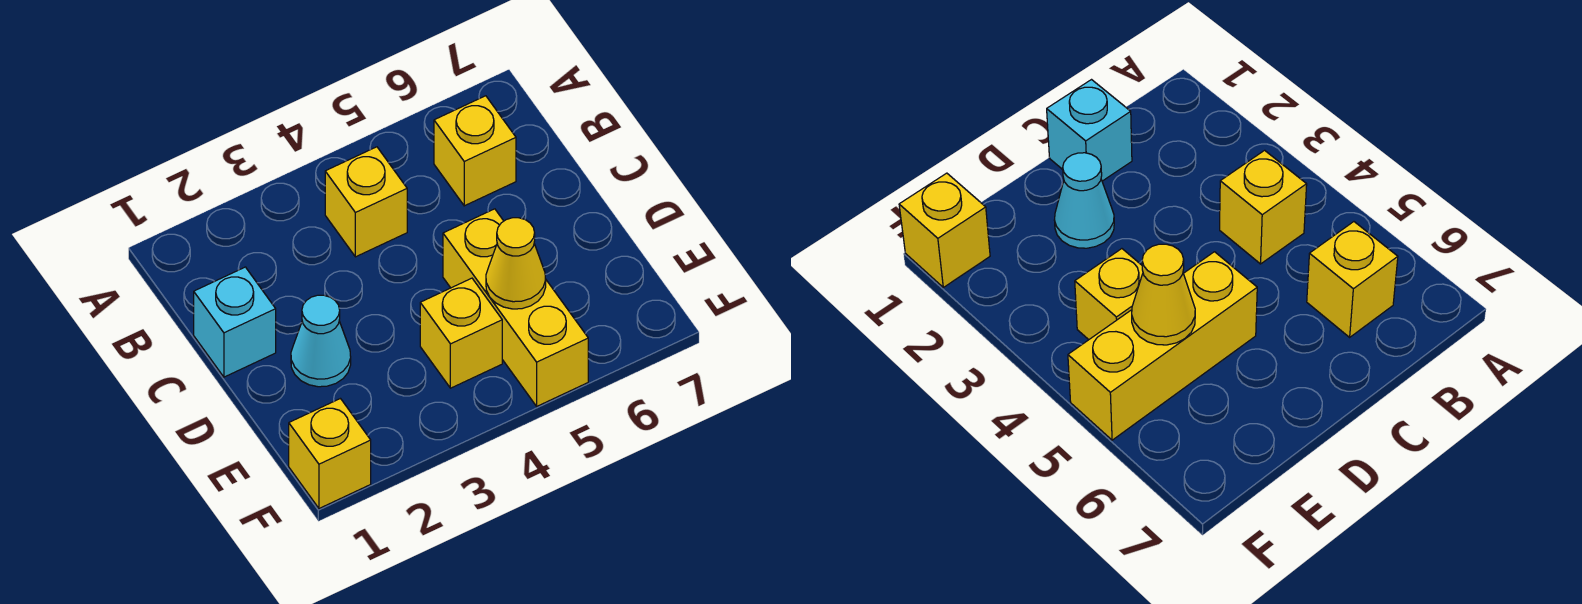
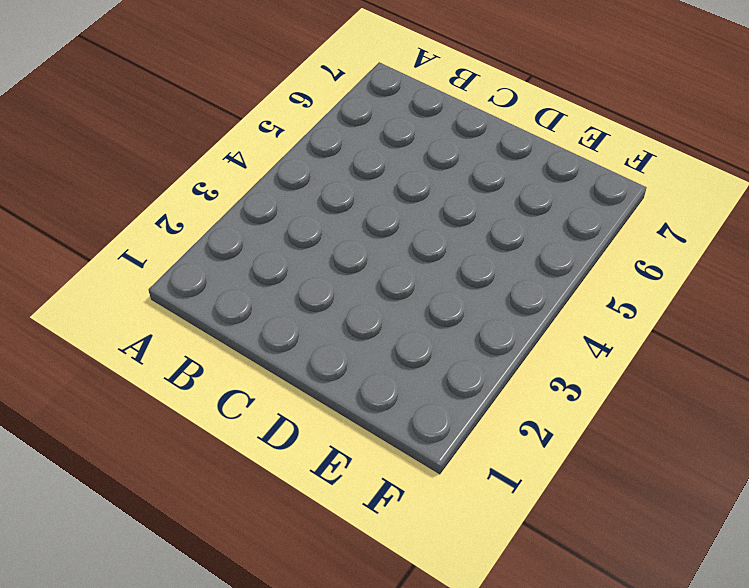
none -> yellow 1x1 brick [325,147,407,257]
none -> yellow 1x1 brick [434,96,516,206]

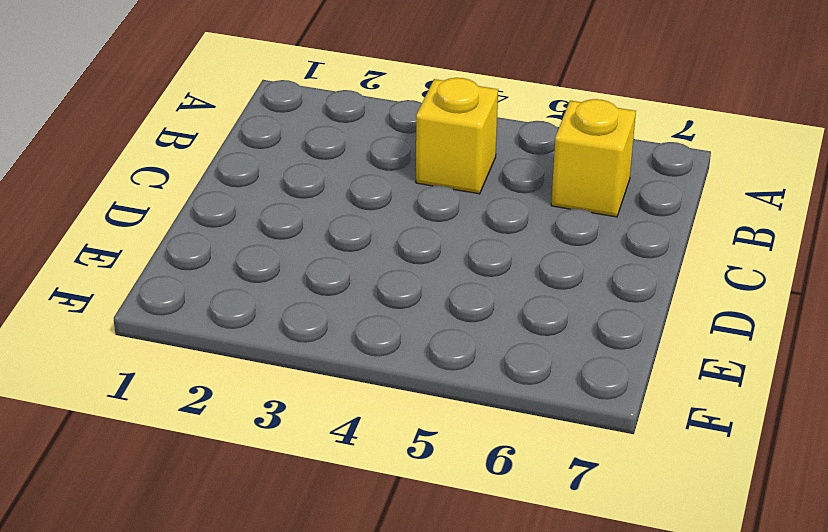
none -> cyan 1x1 brick [194,267,276,377]
none -> cyan 1x1 cone [291,295,351,387]

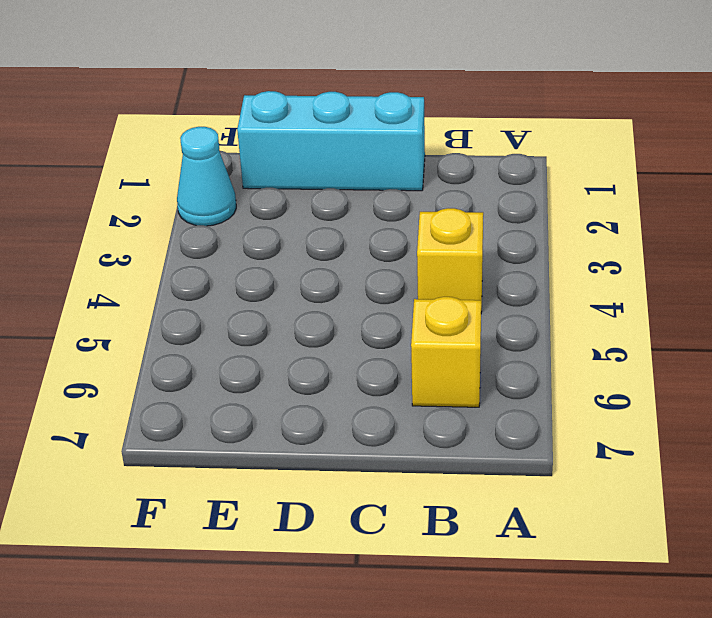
cyan 1x3 brick [237,91,425,191] -> cyan 1x1 brick [194,267,276,377]
cyan 1x1 cone [177,127,236,226] -> cyan 1x1 cone moved to [291,295,351,387]
none -> yellow 1x3 brick [443,209,588,406]
none -> yellow 1x1 brick [420,278,502,388]

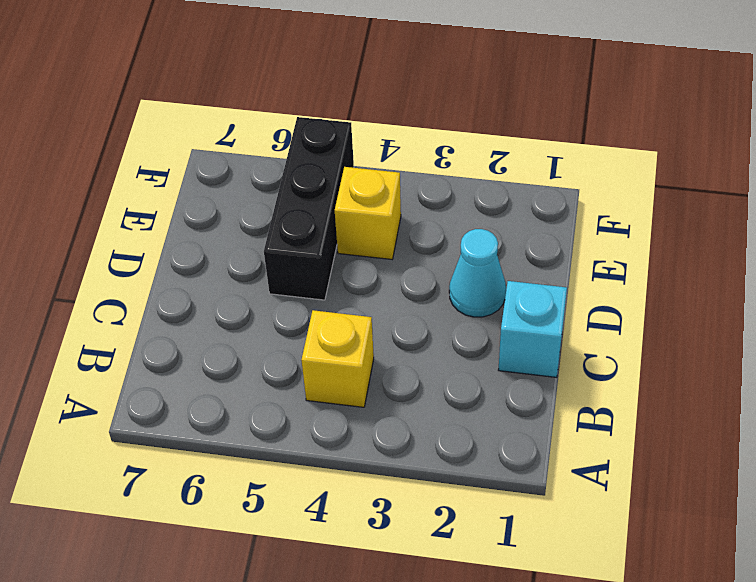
black 1x3 brick [264,117,354,300] -> yellow 1x3 brick [443,209,588,406]
none -> yellow 1x1 brick [434,96,516,206]
none -> yellow 1x1 brick [289,399,371,508]

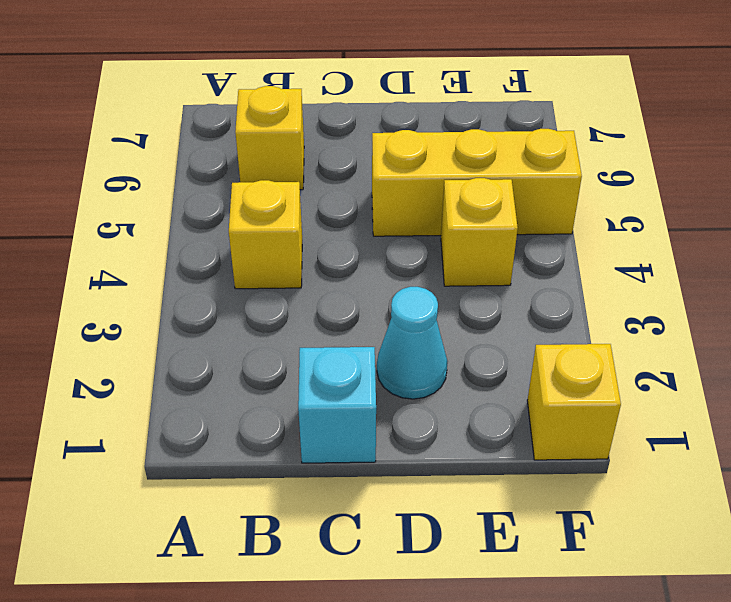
none -> yellow 1x1 cone [486,218,546,309]

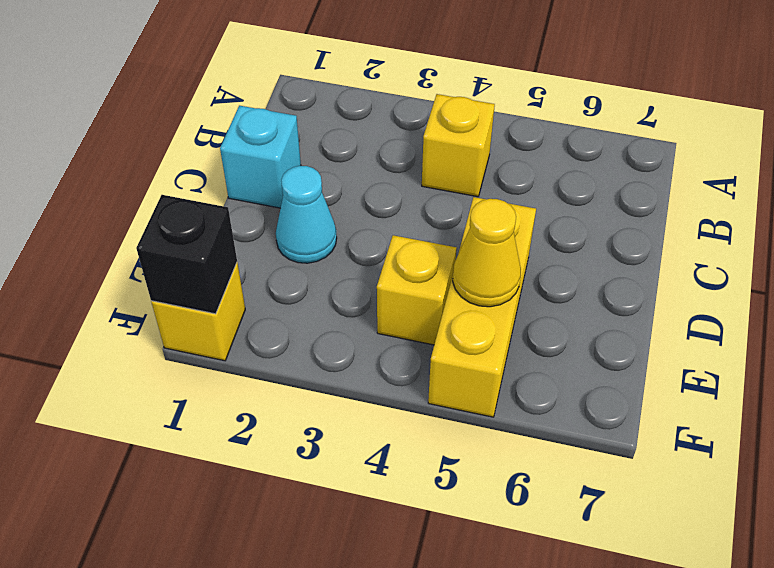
black 1x1 brick [136,195,237,314] -> none
none -> yellow 1x1 brick [434,96,516,206]

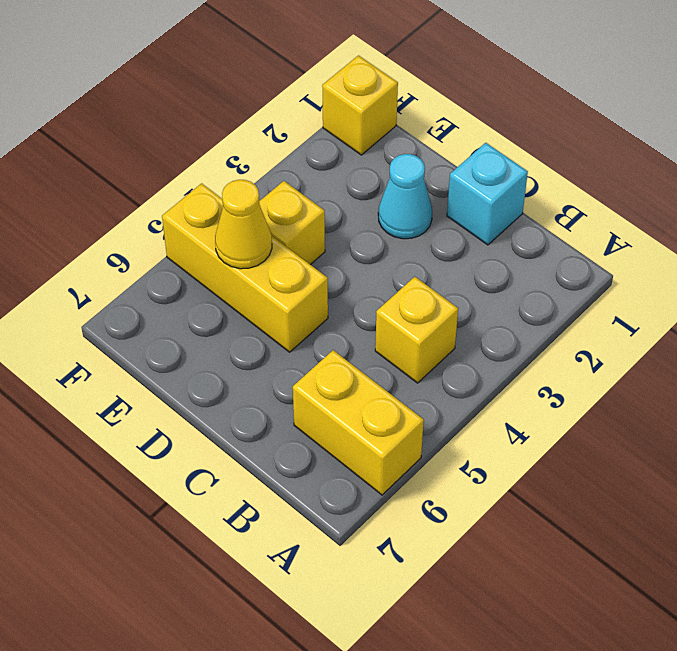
yellow 1x2 brick [293,350,424,495] -> yellow 1x1 brick [434,96,516,206]

